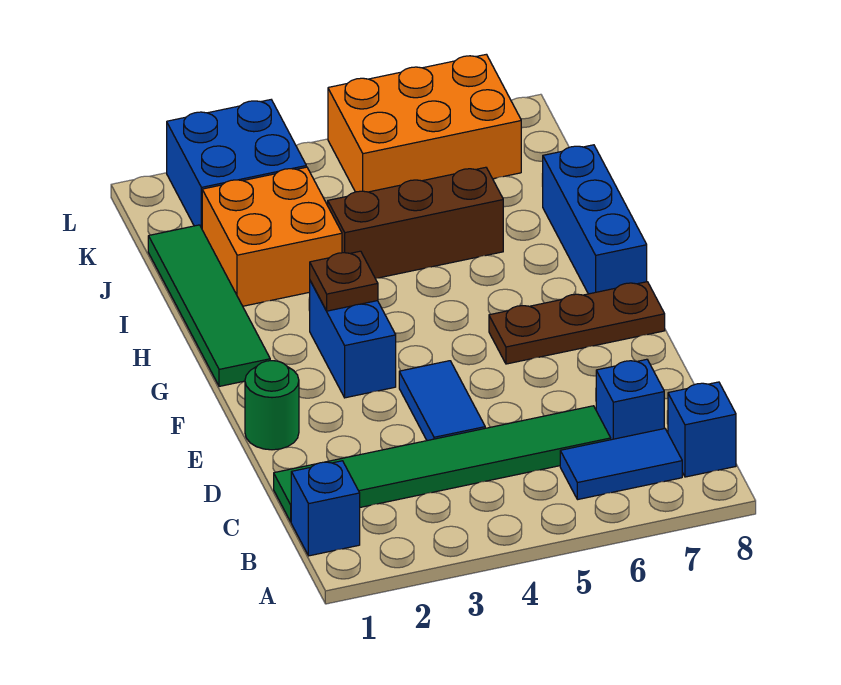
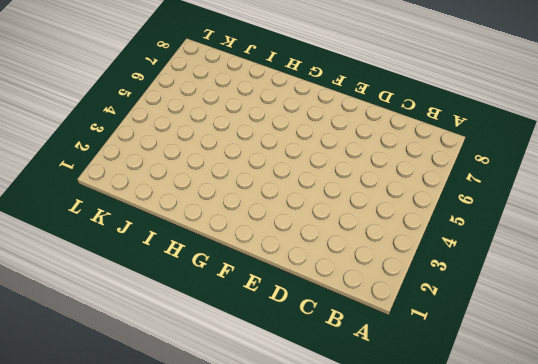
none -> blue 1x1 brick [291,461,360,556]
none -> blue 1x2 tile [560,428,682,500]
none -> blue 1x1 brick [668,382,736,477]

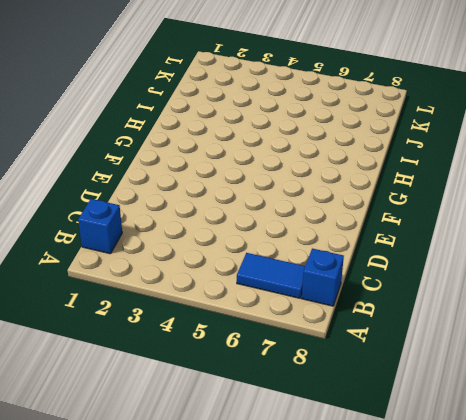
none -> green 1x6 tile [274,406,611,522]
none -> blue 1x1 brick [596,359,664,440]
none -> blue 1x2 tile [399,361,485,441]

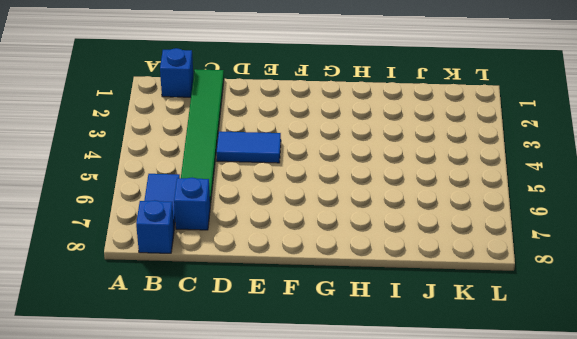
none -> green 1x1 round brick [245,361,299,450]
none -> blue 1x2 brick [310,281,396,398]
none -> brown 1x3 plate [489,282,665,364]

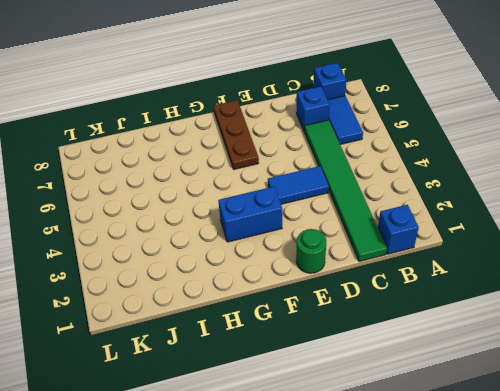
none -> green 1x4 tile [148,225,270,386]
none -> blue 1x3 brick [543,145,647,294]
none -> orange 2x2 brick [202,167,342,306]

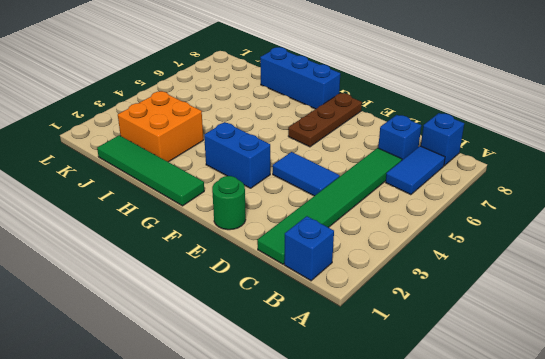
none -> brown 1x3 brick [328,167,503,278]
none -> blue 2x2 brick [167,100,306,228]
none -> orange 2x3 brick [328,54,521,192]

